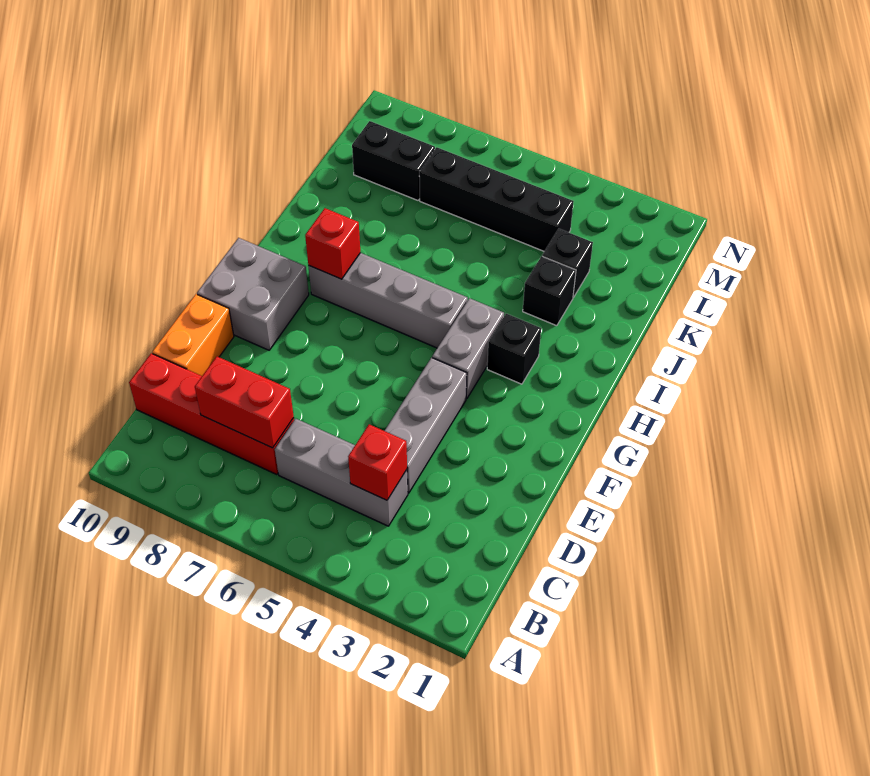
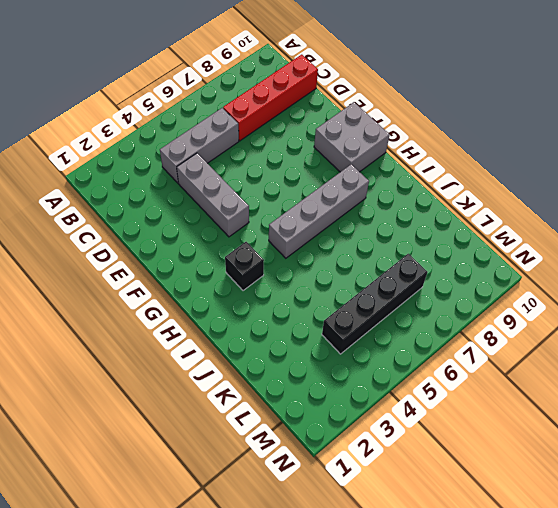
none -> orange 1x2 brick [152,294,234,376]
none -> grey 1x2 brick [432,298,504,399]
none -> black 1x1 brick [523,256,576,326]

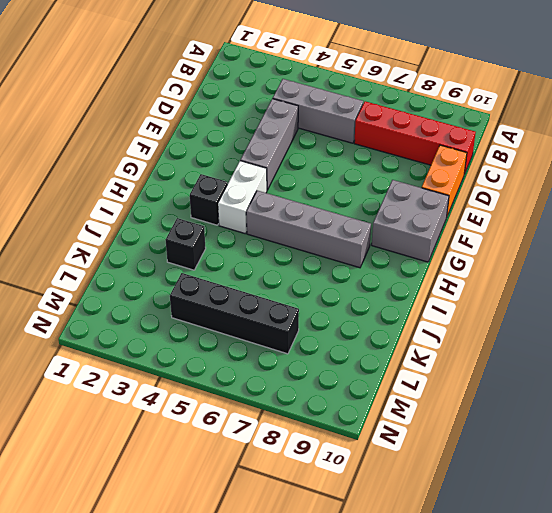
white 1x2 brick [218,161,267,234] -> grey 1x2 brick [432,298,504,399]
none -> black 1x1 brick [542,229,593,297]
none -> black 1x2 brick [352,121,435,200]
none -> red 1x1 brick [348,424,407,500]

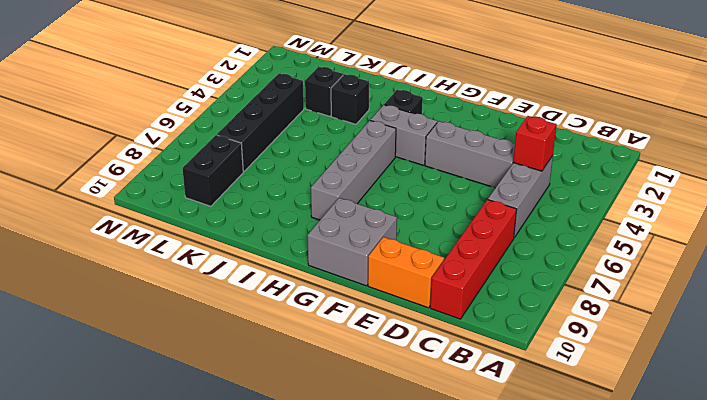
none -> red 1x2 brick [195,356,294,448]
none -> red 1x1 brick [305,208,360,279]

